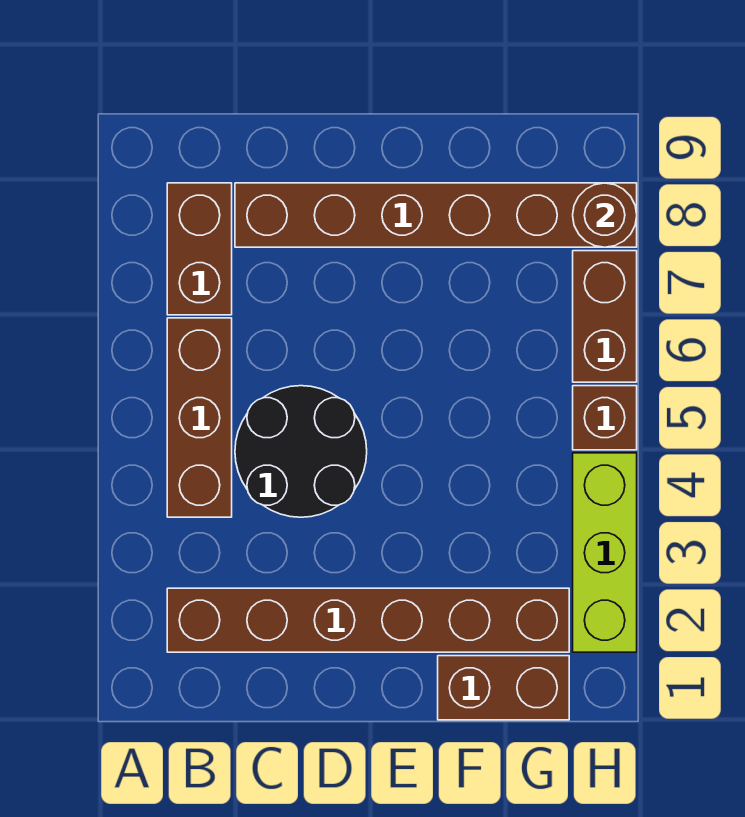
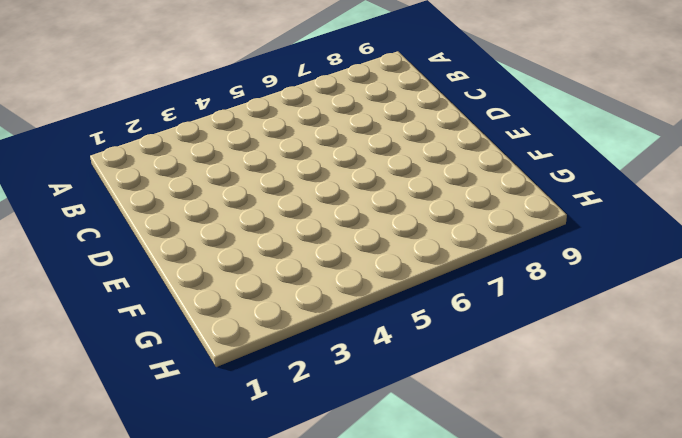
none -> brown 1x6 brick [167,588,569,652]
none -> brown 1x3 brick [167,318,232,517]

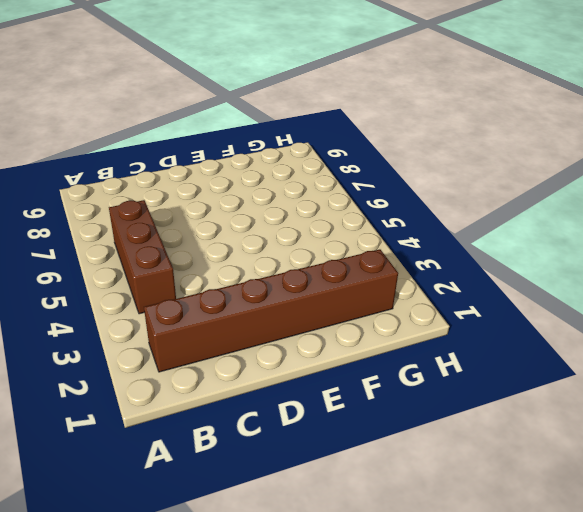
none -> brown 1x2 brick [167,183,232,315]
none -> black 2x2 round brick [235,386,367,517]

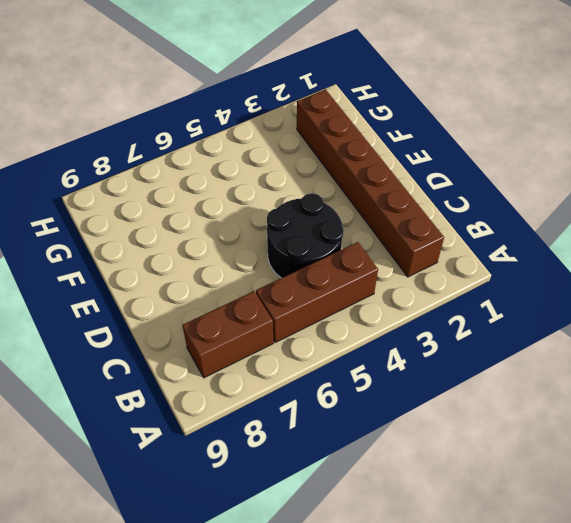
none -> brown 1x6 brick [235,183,637,247]
none -> brown 1x2 brick [438,656,569,720]

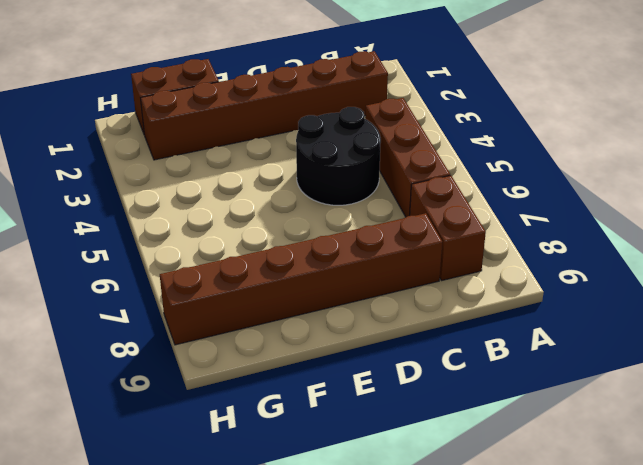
none -> lime 1x3 brick [573,453,637,652]
none -> brown 1x1 brick [573,386,637,450]

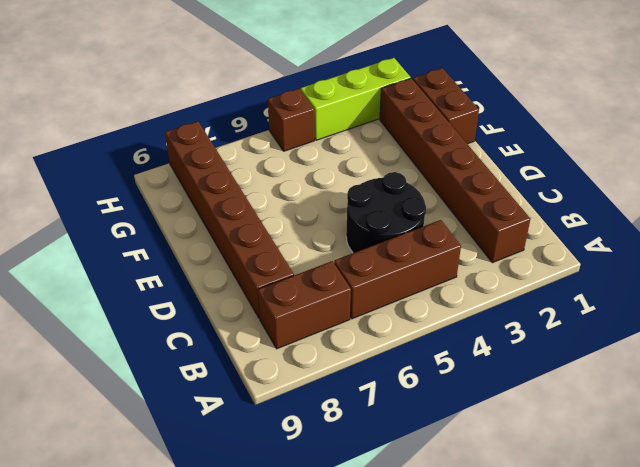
none -> brown 1x2 brick [573,251,637,382]
none -> brown 1x1 round brick [573,183,637,247]

